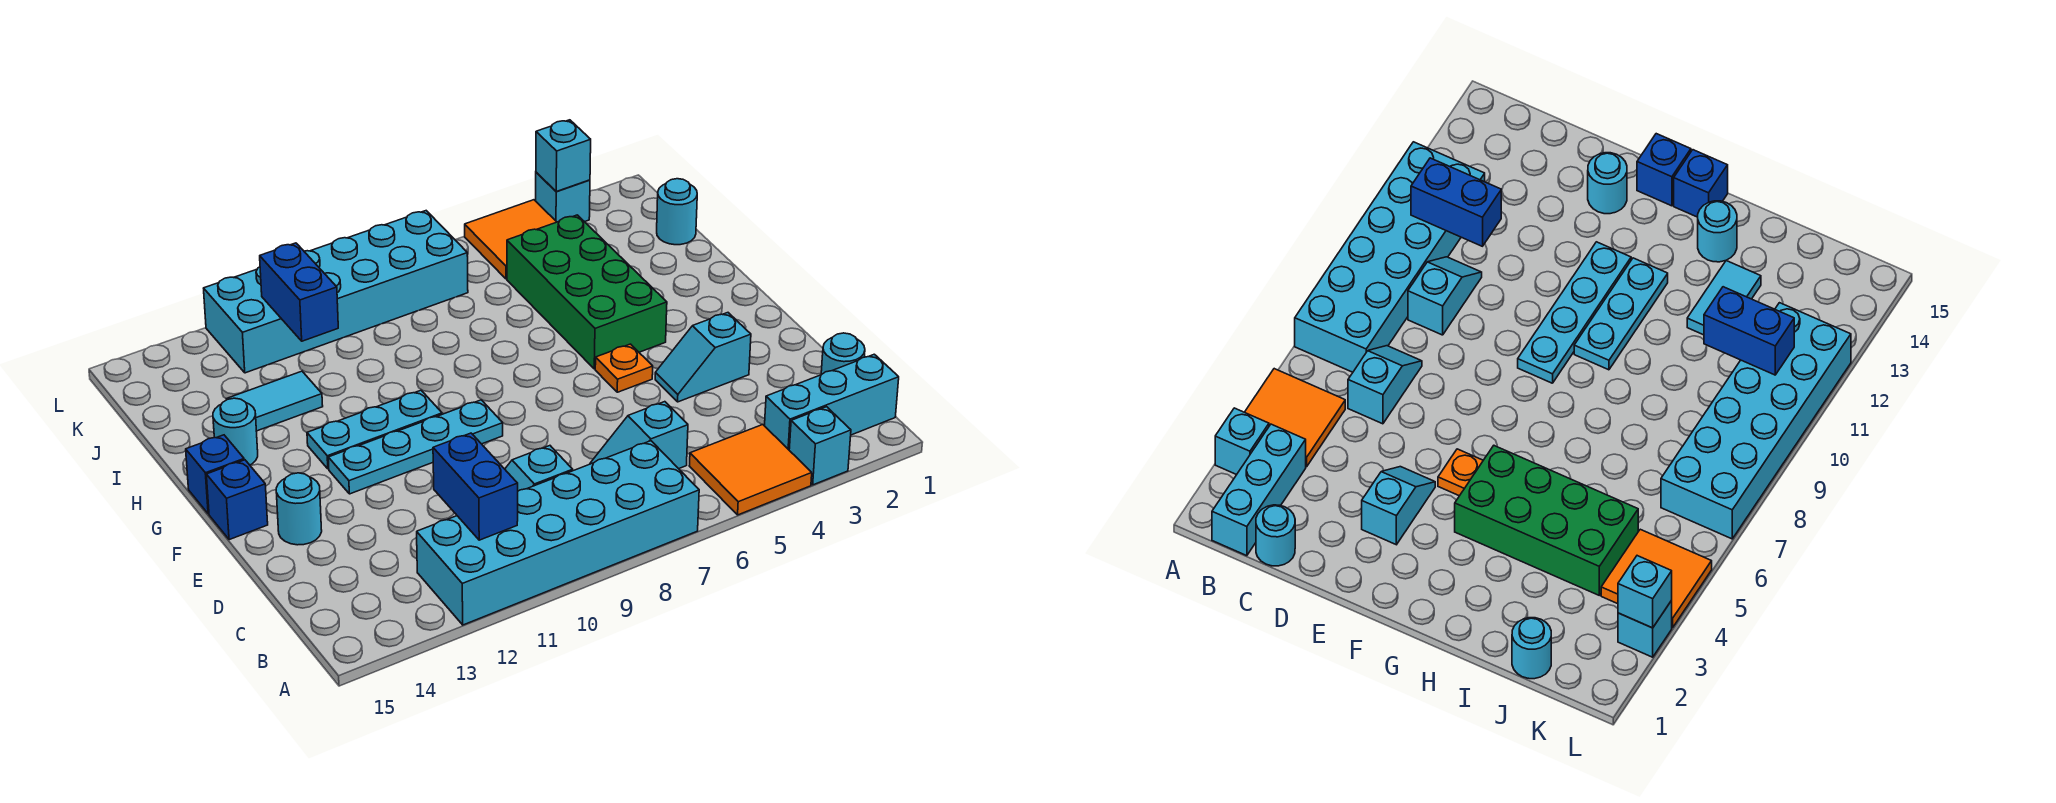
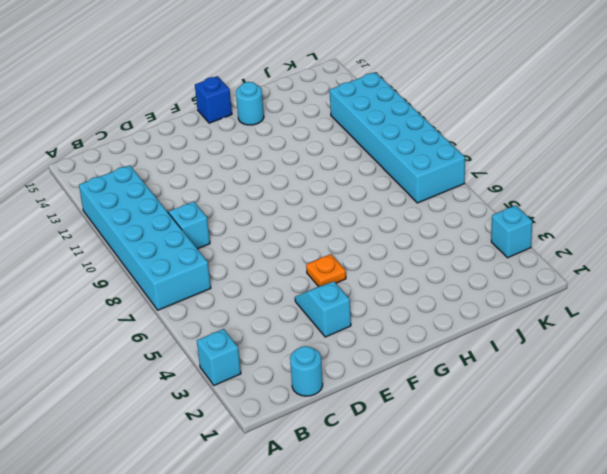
none -> orange 2x2 tile [689,425,812,515]
none -> cyan 1x3 brick [765,354,899,450]
none -> cyan 1x2 slope [590,402,688,469]

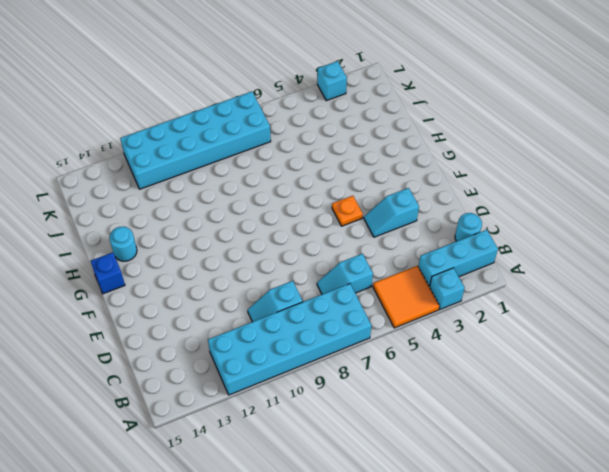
none -> cyan 1x1 round brick [276,473,322,545]
none -> cyan 1x4 plate [328,400,503,494]
none -> blue 1x1 brick [206,460,268,540]

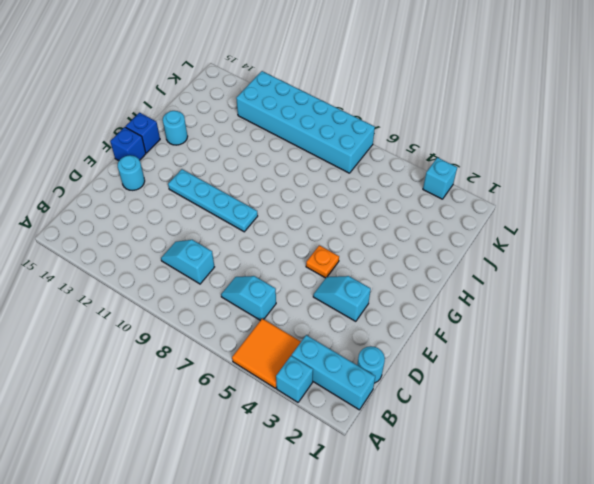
none -> cyan 2x6 brick [417,441,699,625]
none -> green 2x4 brick [507,215,667,369]
none -> cyan 1x3 plate [307,390,442,469]

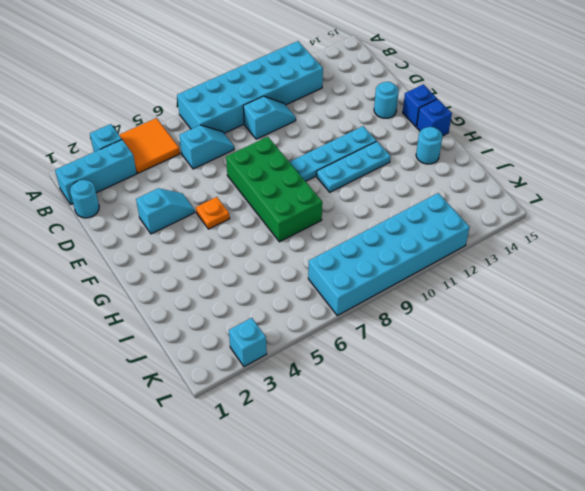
green 2x4 brick [226,137,322,242] -> green 2x4 brick moved to [507,215,667,369]
none -> cyan 1x2 tile [226,371,323,431]
none -> cyan 1x1 round brick [657,179,697,245]
none -> orange 2x2 tile [465,200,556,279]

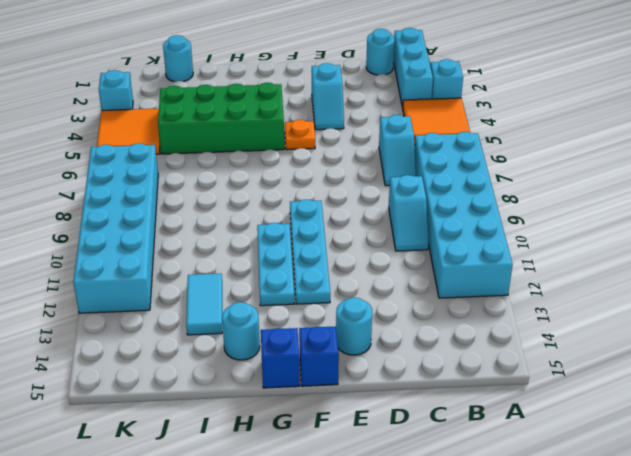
none -> blue 1x2 brick [433,433,518,540]
none -> blue 1x2 brick [260,243,338,341]
none -> cyan 1x1 brick [536,120,591,191]

